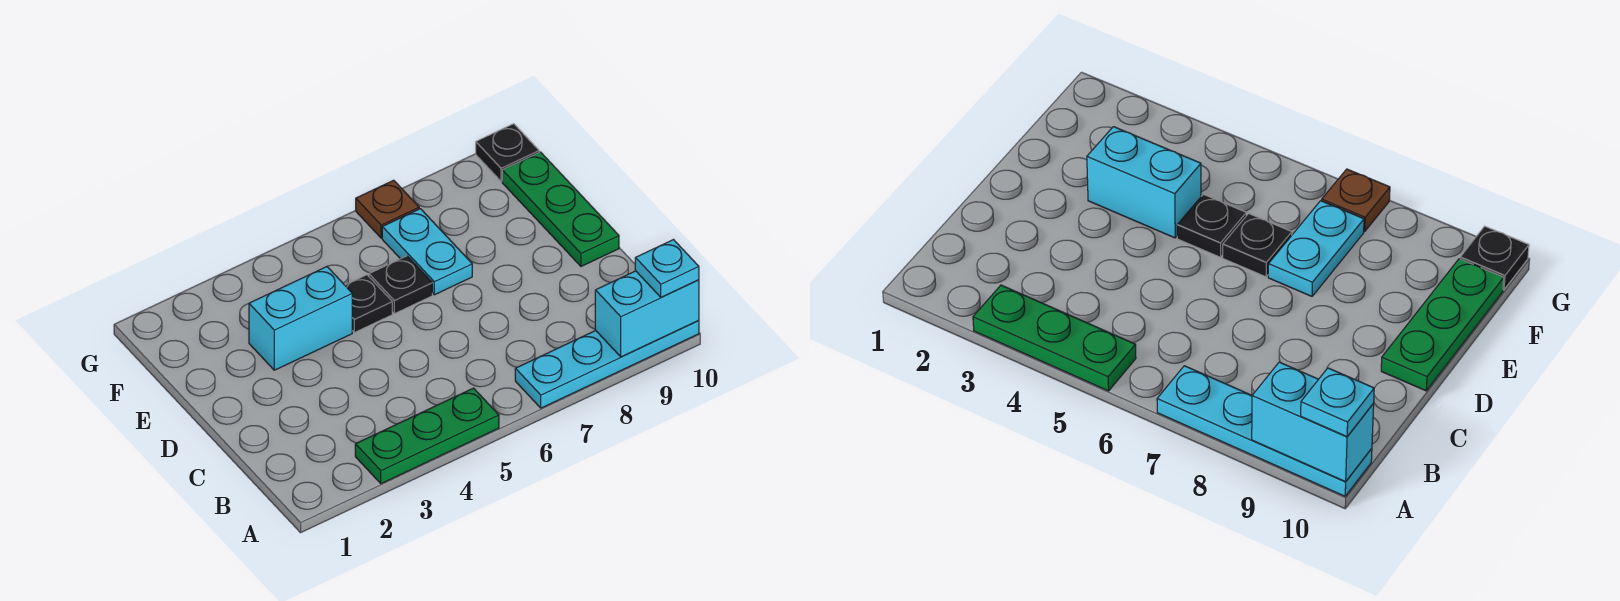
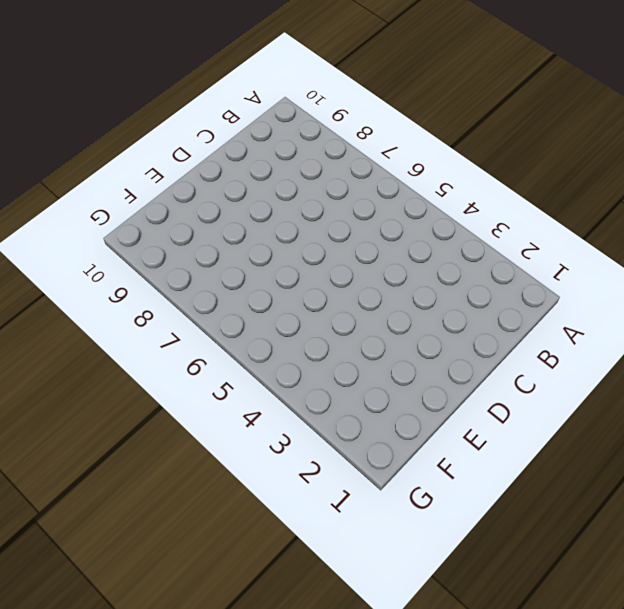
none -> green 1x3 plate [355,388,499,484]
none -> cyan 1x4 plate [515,321,699,408]

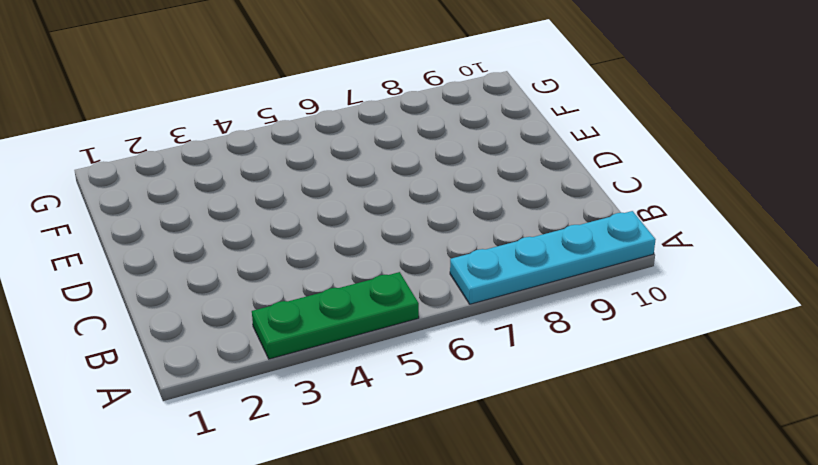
none -> green 1x3 plate [502,152,619,266]
none -> cyan 1x2 brick [249,267,352,370]

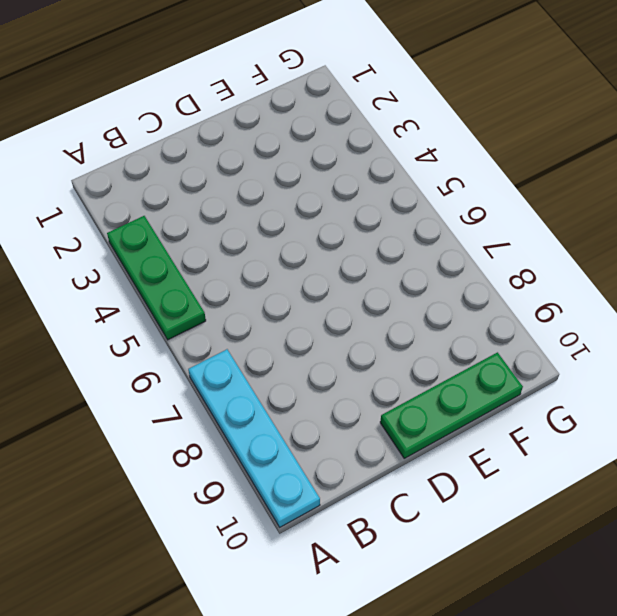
none -> cyan 1x2 brick [249,267,352,370]
none -> black 1x1 plate [345,275,392,333]

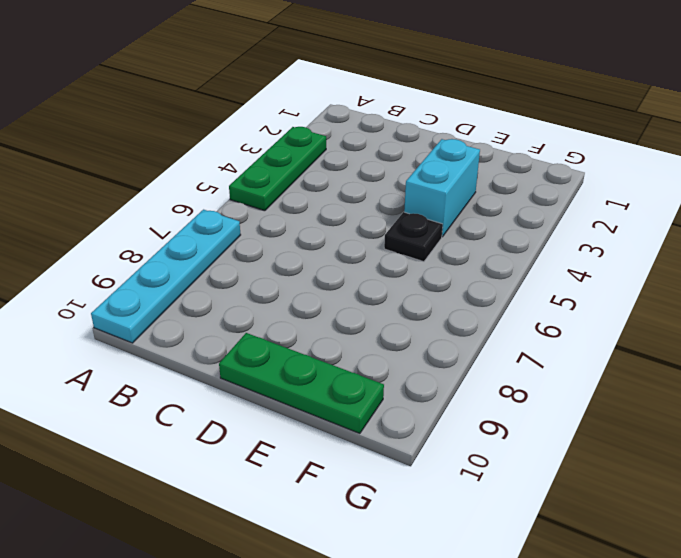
none -> black 1x1 plate [369,256,432,314]
none -> cyan 1x2 plate [382,209,472,295]

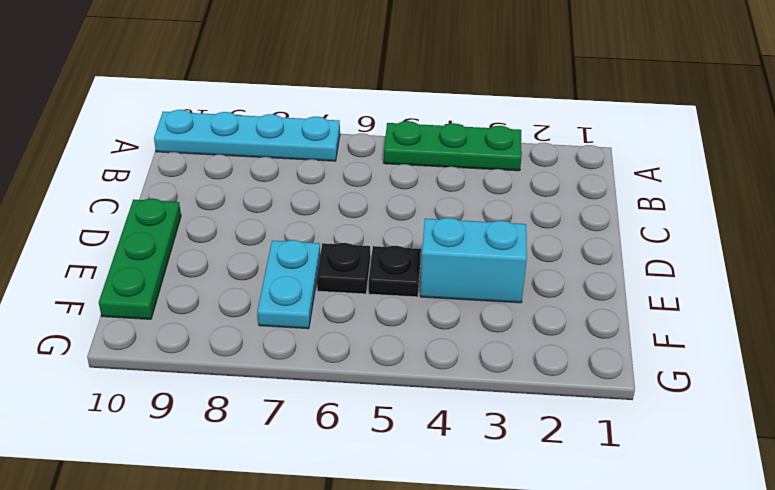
none -> brown 1x1 plate [356,180,419,238]
none -> black 1x1 plate [476,124,539,181]

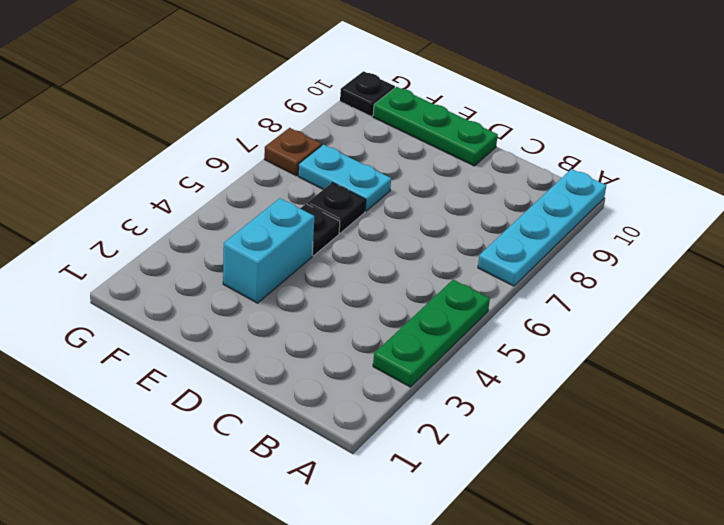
none -> cyan 1x2 brick [595,271,699,357]
none -> cyan 1x1 plate [635,240,699,297]

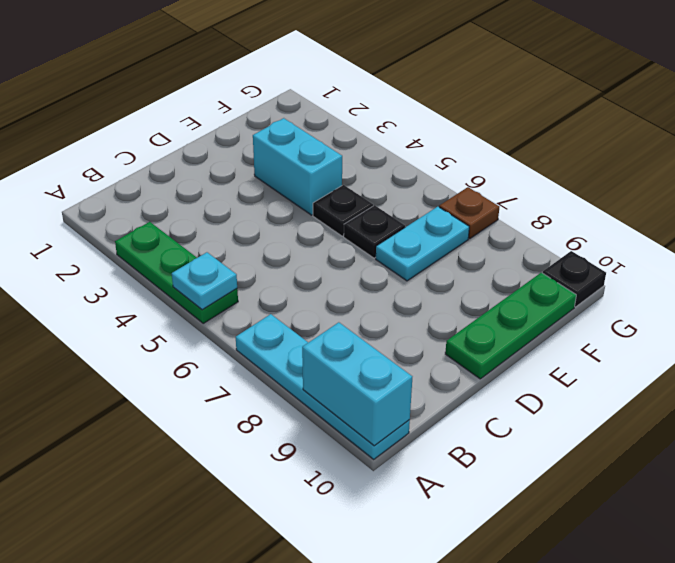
cyan 1x1 plate [172,252,237,310] -> cyan 1x1 plate moved to [635,240,699,297]

